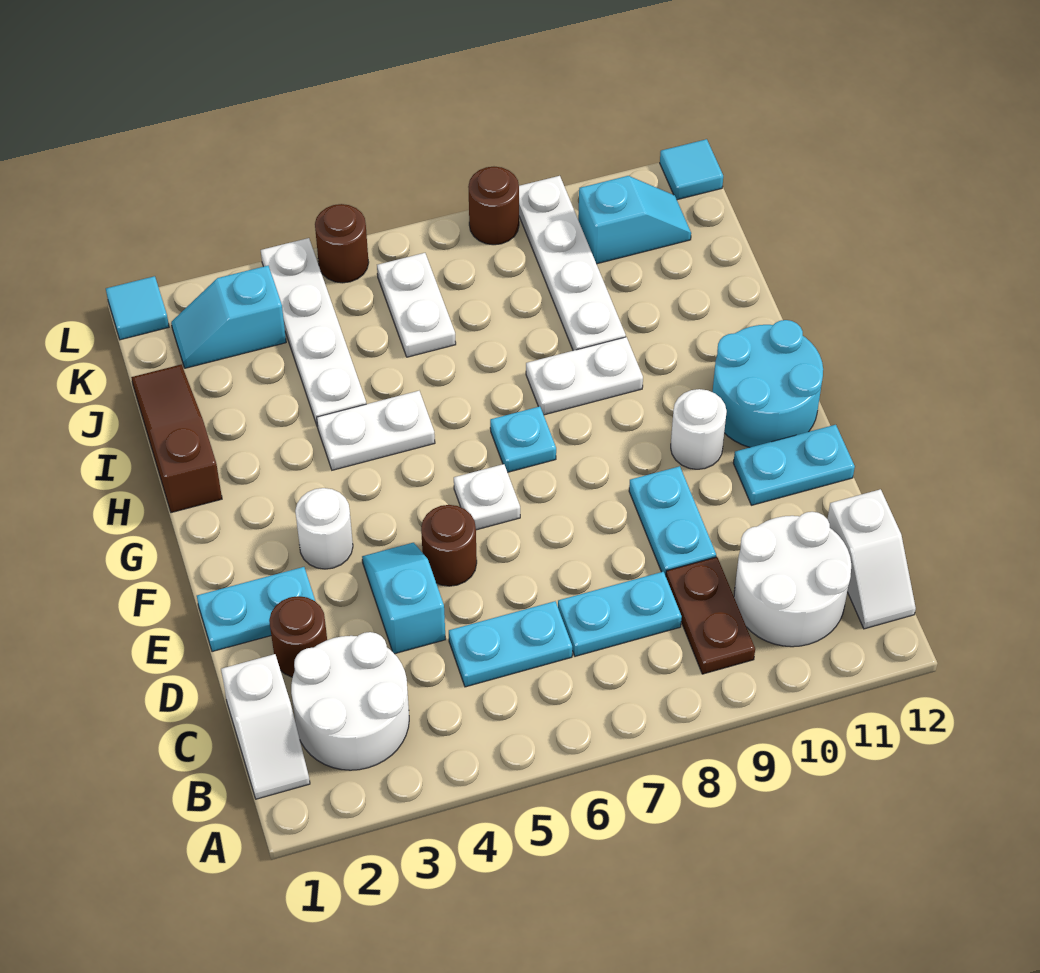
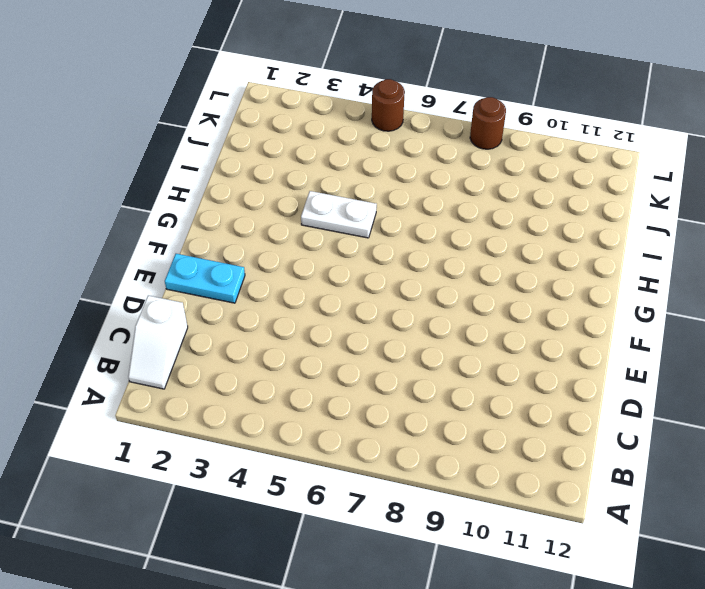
none -> white 2x2 round brick [291,632,409,770]
none -> brown 1x2 plate [666,557,755,674]
none -> white 2x2 round brick [734,512,851,647]
none -> white 1x2 slope [828,489,916,629]

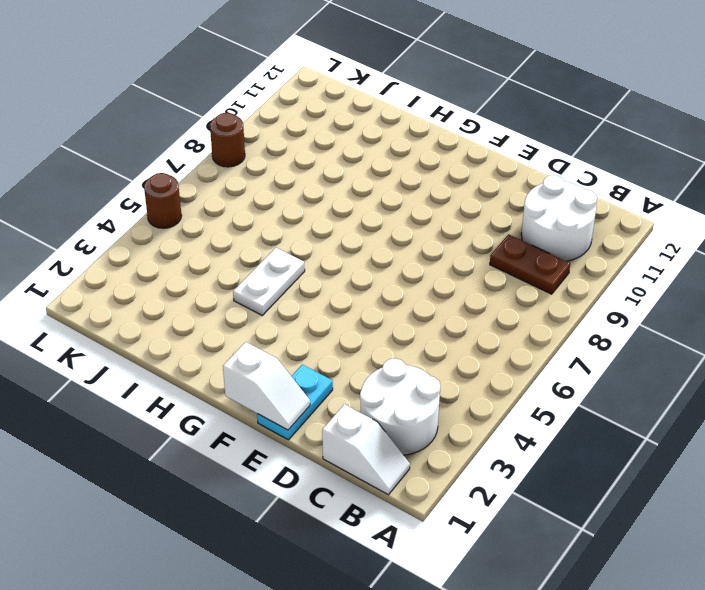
white 1x2 slope [223,342,310,430] -> white 1x2 slope moved to [828,489,916,629]
none -> cyan 1x2 plate [449,601,572,687]
none -> cyan 1x2 plate [558,572,682,656]
none -> brown 1x1 round brick [269,596,327,677]
none -> cyan 1x2 slope [362,543,446,654]

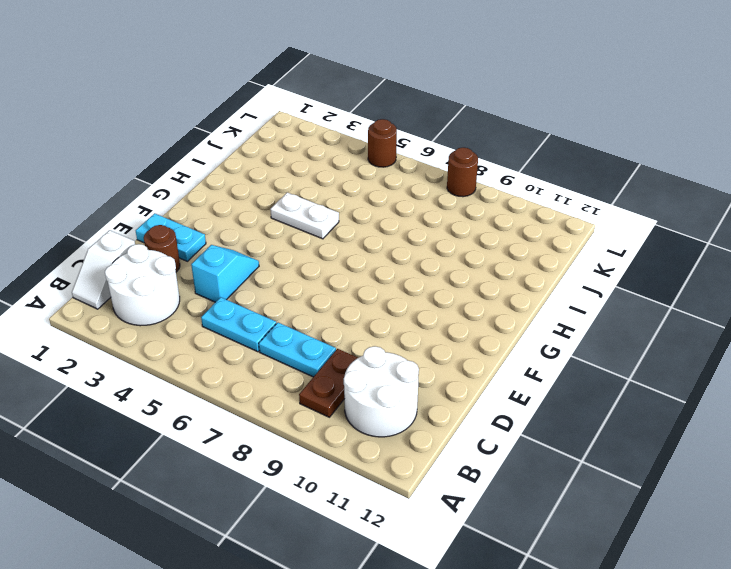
none -> white 1x2 slope [828,489,916,629]
none -> cyan 1x2 plate [629,466,716,576]
none -> brown 1x1 round brick [421,505,477,586]
none -> cyan 1x2 plate [734,425,855,505]

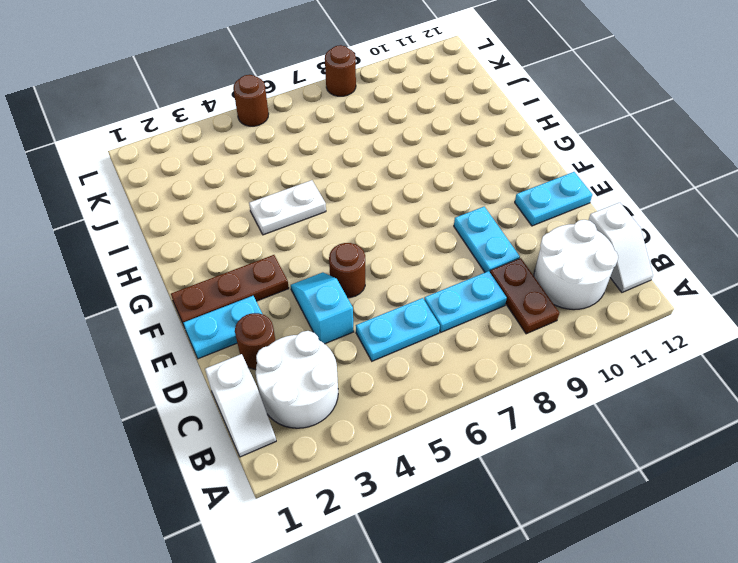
brown 1x3 plate [171,255,289,325] -> white 1x1 round brick [295,488,353,569]
none -> white 1x1 plate [454,464,520,530]
none -> white 1x1 round brick [671,389,727,469]
none -> cyan 2x2 round brick [713,320,823,447]
none -> cyan 1x1 plate [490,406,556,472]

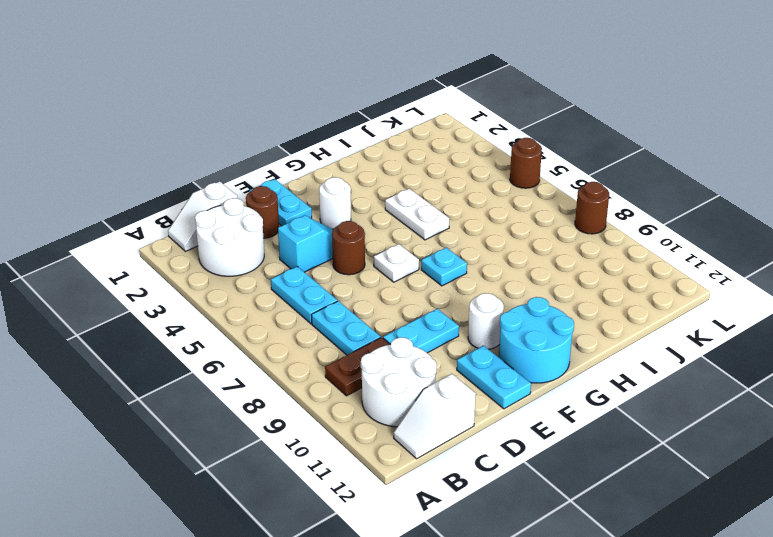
none -> brown 1x3 slope [131,365,222,513]
none -> white 1x2 plate [526,337,643,415]
none -> white 1x4 plate [261,238,366,427]
none -> white 1x4 plate [519,176,626,351]

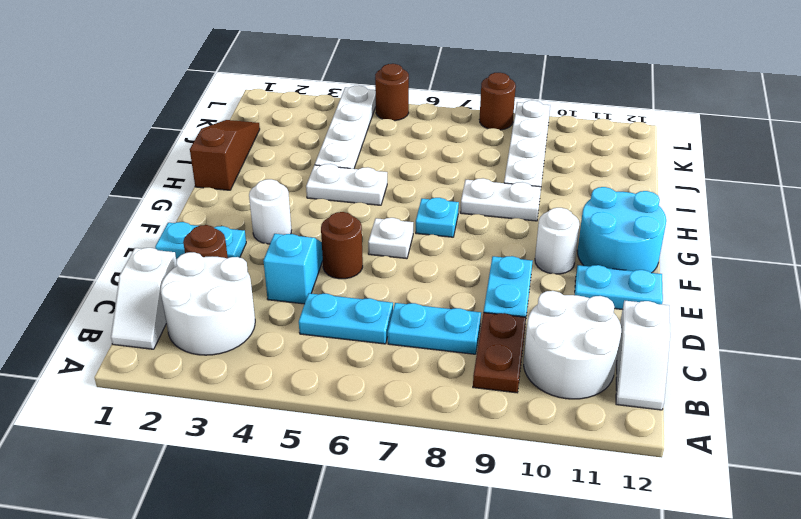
none -> white 1x2 plate [377,253,456,357]
none -> cyan 1x2 slope [171,266,286,368]
none -> cyan 1x2 slope [578,176,691,264]
none -> cyan 1x1 tile [106,276,169,340]

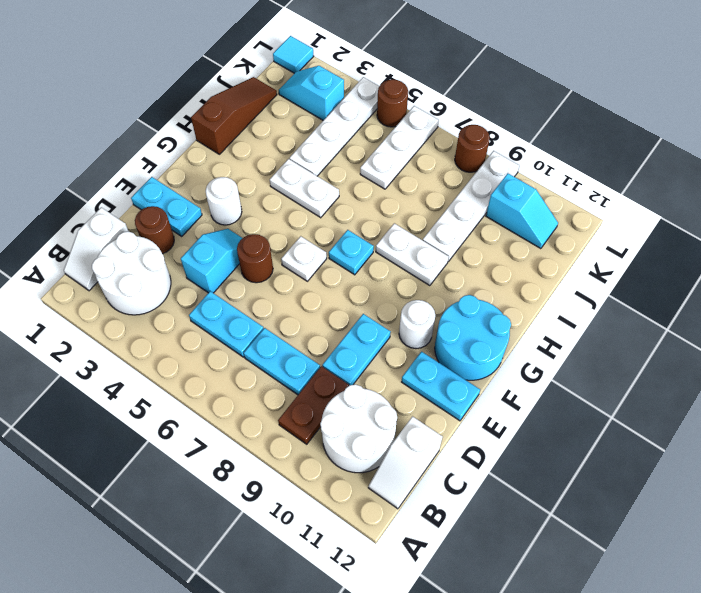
white 1x3 plate [360,106,439,189] -> white 1x2 plate [377,253,456,357]
none -> cyan 1x1 tile [660,139,723,200]

